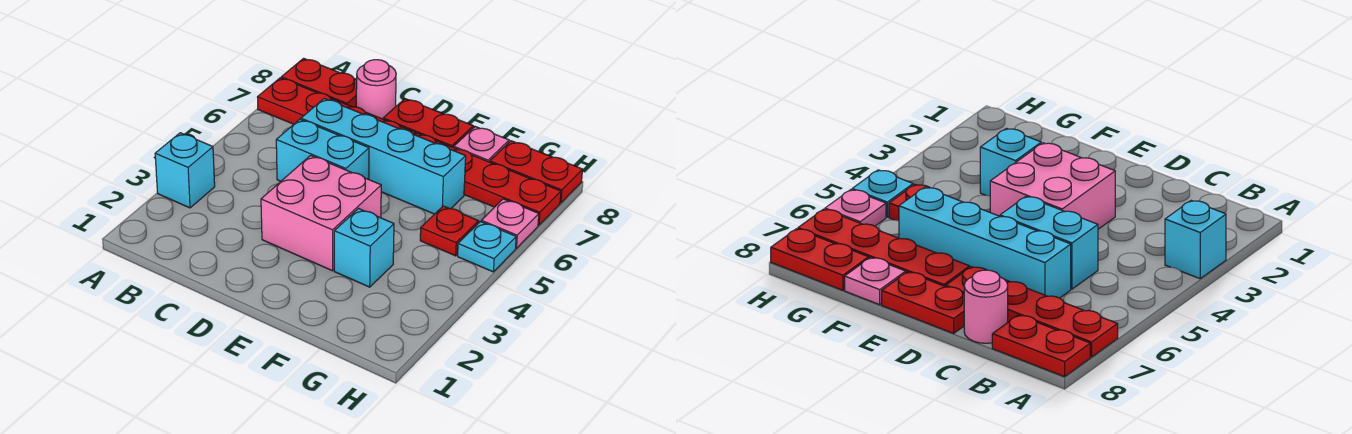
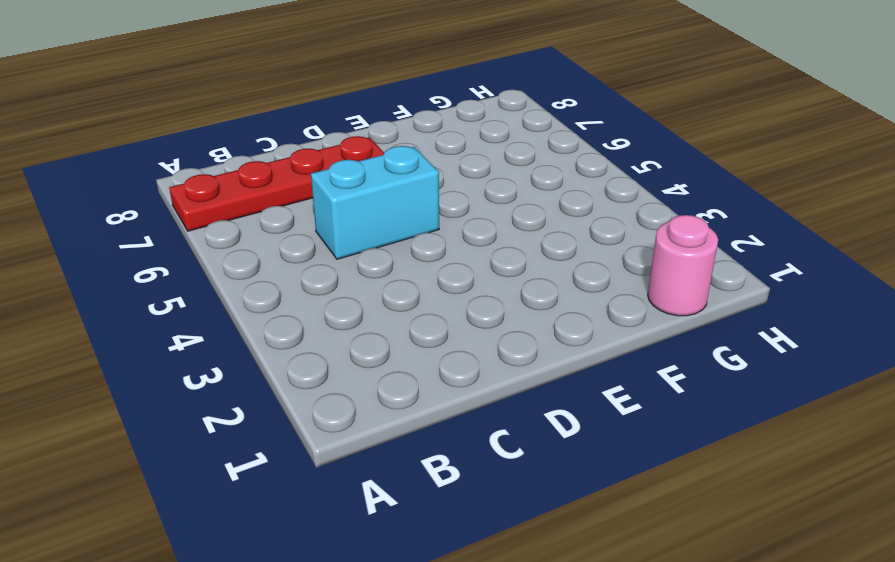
pink 1x1 round brick [648,215,718,316] -> pink 1x1 round brick moved to [356,60,396,119]
none -> cyan 1x1 brick [155,133,215,208]
none -> red 1x2 plate [281,58,357,107]
none -> cyan 1x4 brick [301,99,466,214]

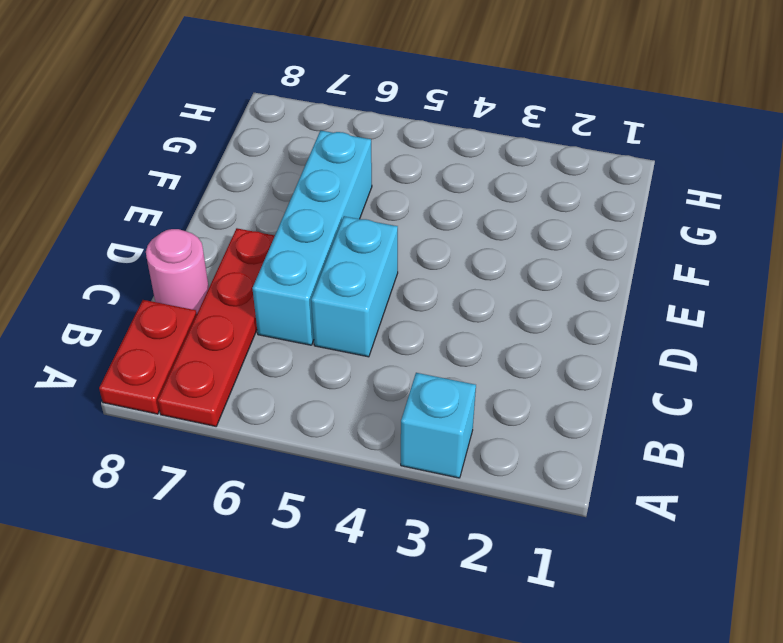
none -> pink 2x2 brick [261,155,381,271]
none -> red 1x2 plate [383,99,473,148]
none -> red 1x4 plate [416,133,561,225]

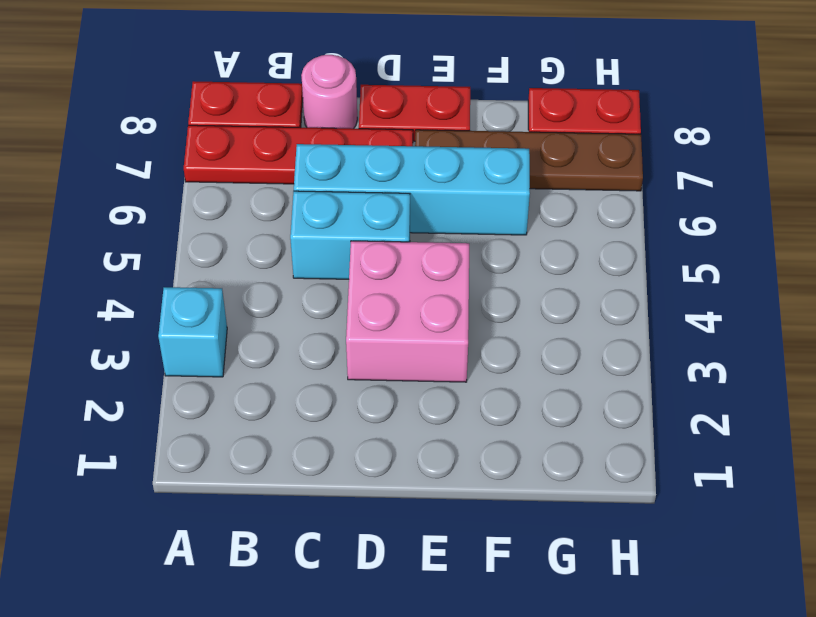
brown 1x4 plate [415,130,643,191] -> red 1x4 plate [416,133,561,225]
none -> cyan 1x1 brick [334,209,394,287]
none -> pink 1x1 plate [454,127,509,162]
none -> red 1x1 plate [420,206,478,256]

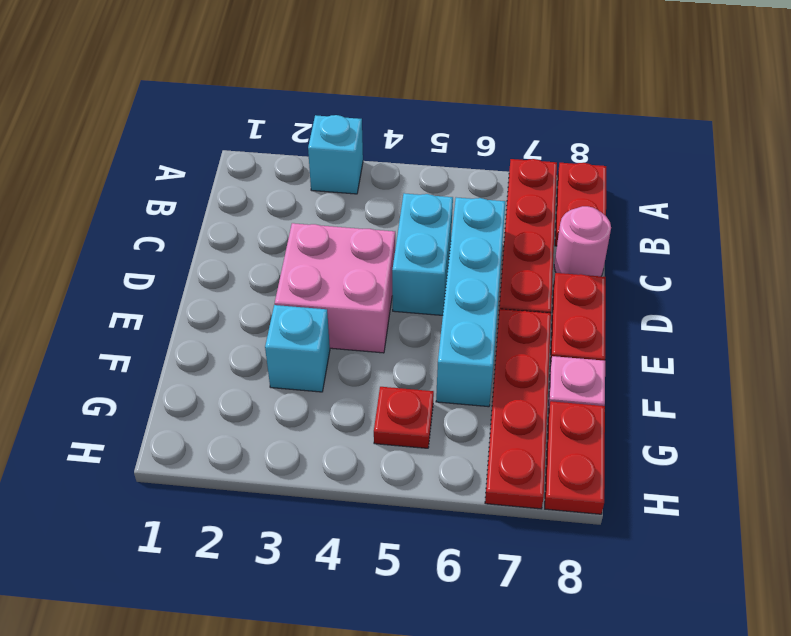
none -> cyan 1x1 plate [458,222,516,272]
none -> pink 1x1 plate [481,199,539,248]

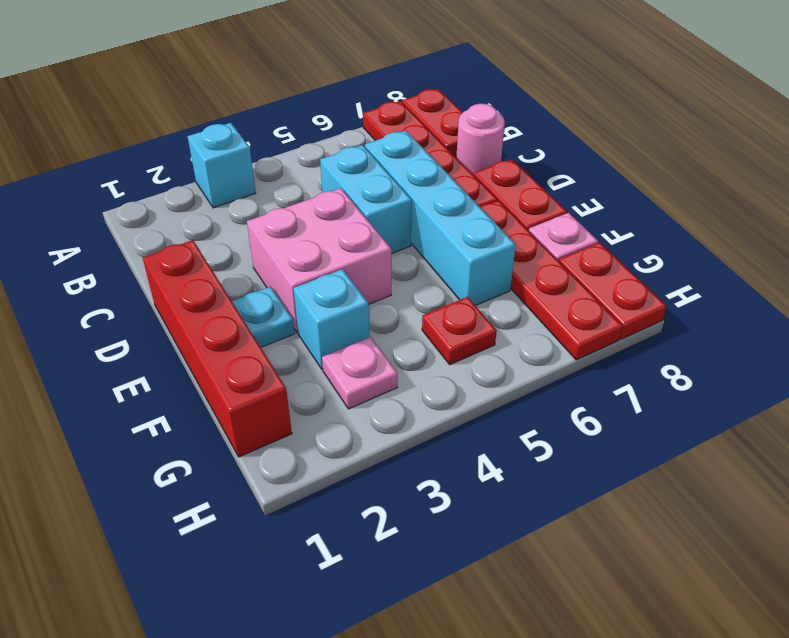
red 1x4 brick [143,240,292,457] -> none
cyan 1x1 plate [232,286,295,347] -> cyan 1x1 plate moved to [458,222,516,272]
pink 1x1 plate [322,337,398,409] -> pink 1x1 plate moved to [481,199,539,248]

